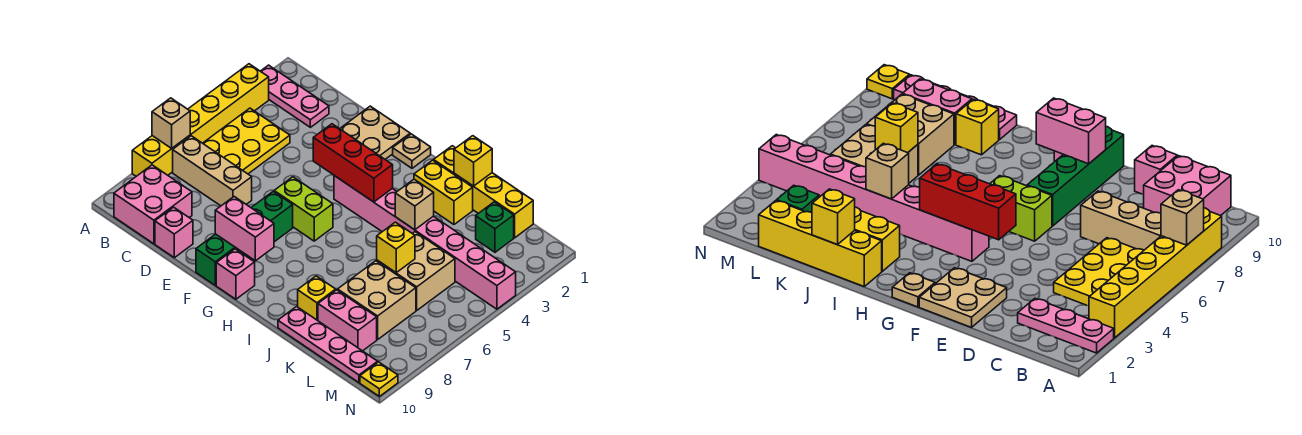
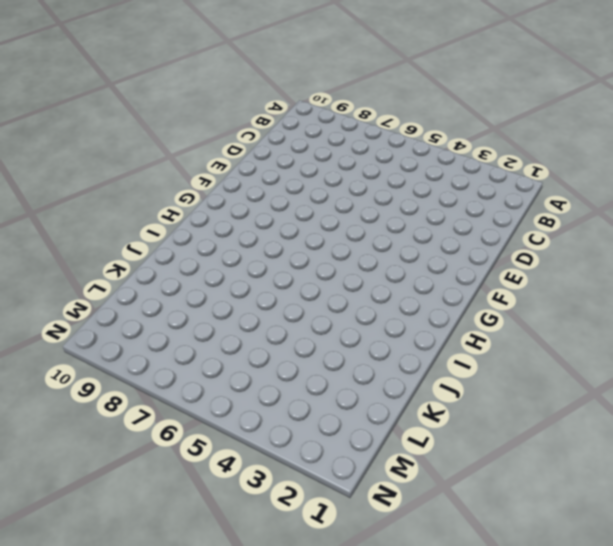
none -> pink 1x3 plate [261,65,329,127]
none -> yellow 1x6 brick [132,64,269,176]
none -> yellow 2x3 plate [203,108,290,174]

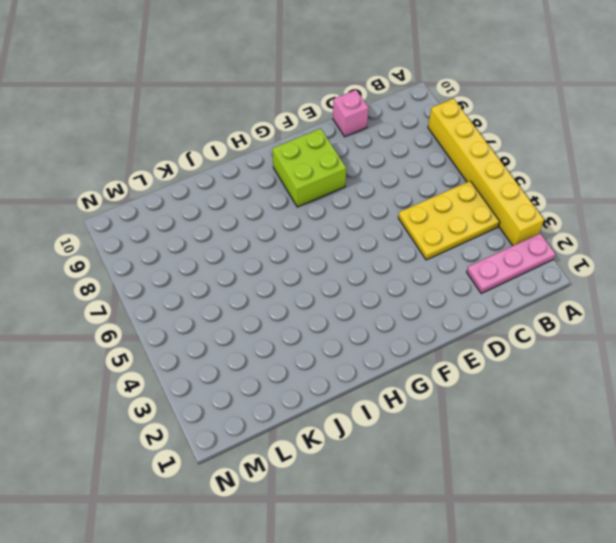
yellow 2x3 plate [398,181,500,260] -> yellow 2x3 plate turned to [203,108,290,174]
lime 2x2 brick [272,129,346,207] -> green 1x4 brick [196,191,293,285]
none -> tan 1x3 brick [173,136,252,206]
none -> pink 2x2 brick [114,165,192,244]
none -> tan 2x2 plate [340,106,410,159]

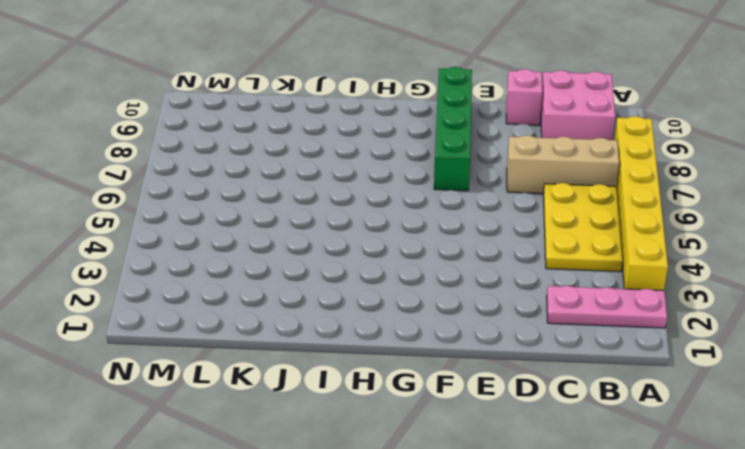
none -> tan 2x2 plate [340,106,410,159]
none -> lime 1x2 brick [274,177,333,241]
none -> tan 1x1 plate [393,134,431,168]

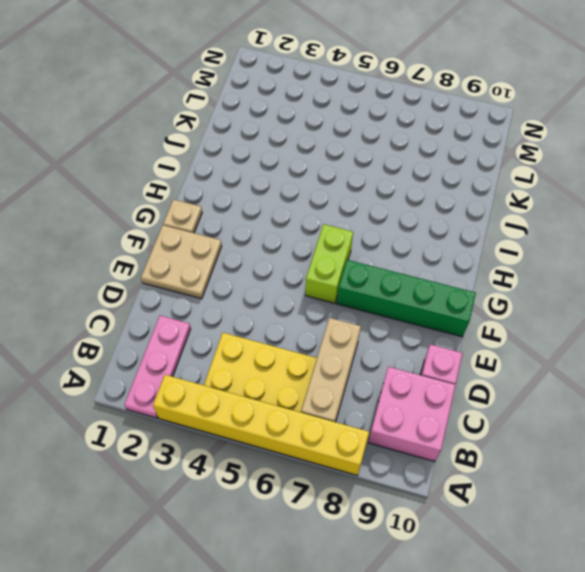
none -> pink 1x8 brick [334,176,516,309]
none -> pink 1x1 brick [216,249,255,299]
none -> yellow 1x4 brick [434,146,533,238]

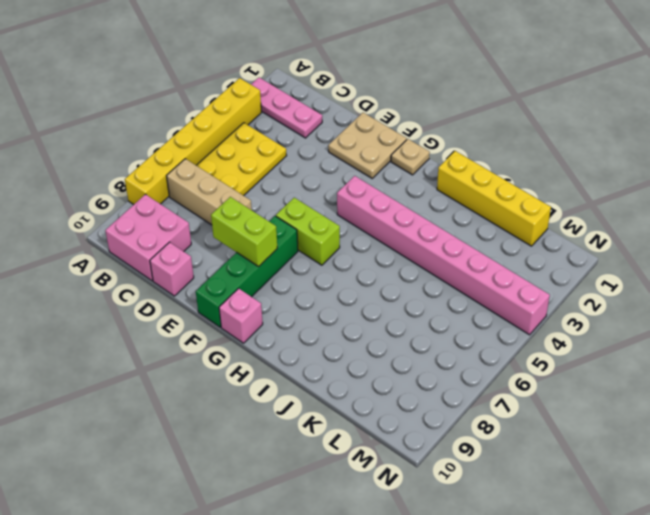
lime 1x2 brick [211,197,277,267] -> none
none -> yellow 1x2 brick [414,160,473,224]
none -> yellow 1x1 brick [298,276,336,321]
none -> pink 1x4 plate [278,307,378,383]

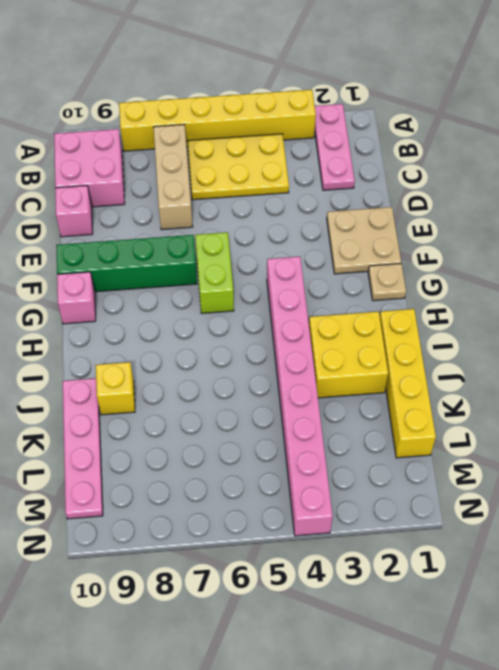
yellow 2x2 brick [309,312,388,398] -> yellow 1x2 brick [414,160,473,224]
none -> tan 2x2 brick [377,232,455,310]
none -> tan 2x2 brick [338,261,416,340]
none -> pink 1x2 brick [318,290,377,351]

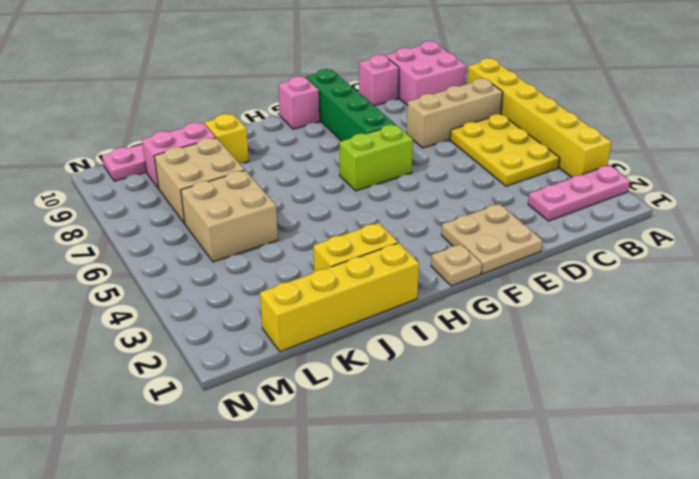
none -> pink 1x8 brick [334,176,516,309]
none -> green 1x1 brick [476,202,514,252]
none -> yellow 1x1 plate [360,362,398,396]

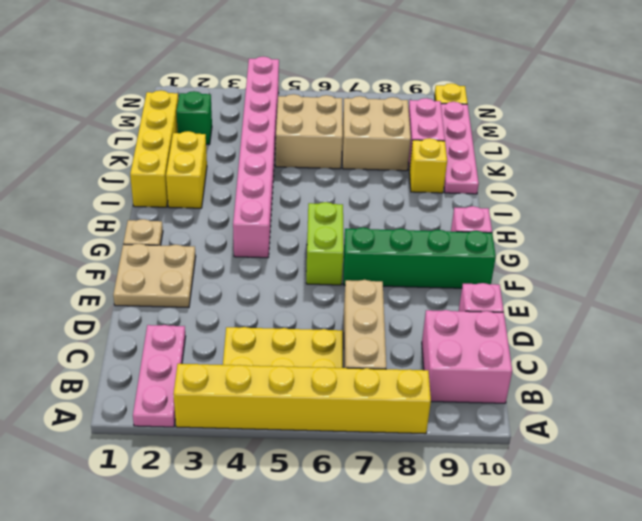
none -> tan 1x1 brick [152,98,190,148]
none -> red 1x3 brick [313,124,393,202]
none -> pink 1x2 brick [215,197,274,261]

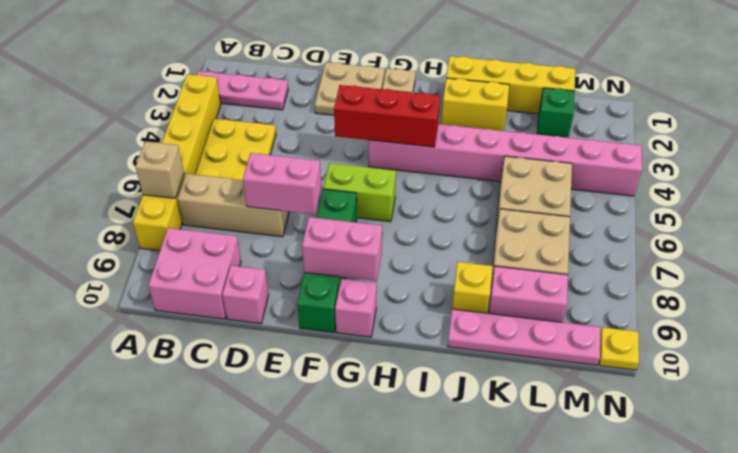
pink 1x2 brick [243,153,322,214] -> none
none -> yellow 1x1 brick [454,136,492,186]
none -> tan 1x1 brick [395,179,434,230]
none -> yellow 1x1 brick [377,222,415,273]

